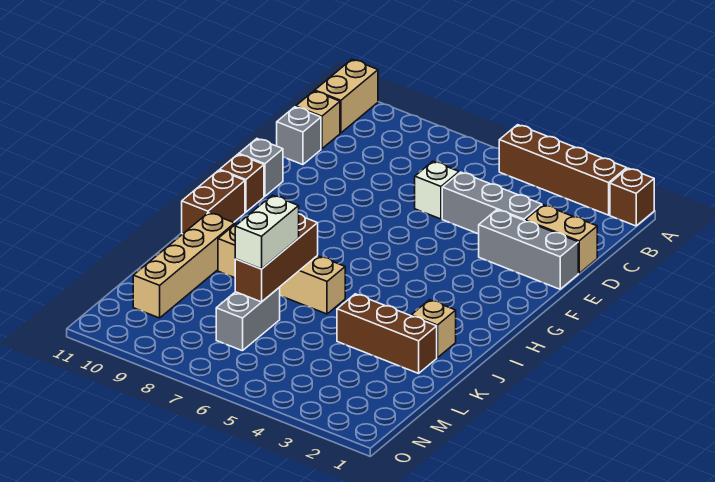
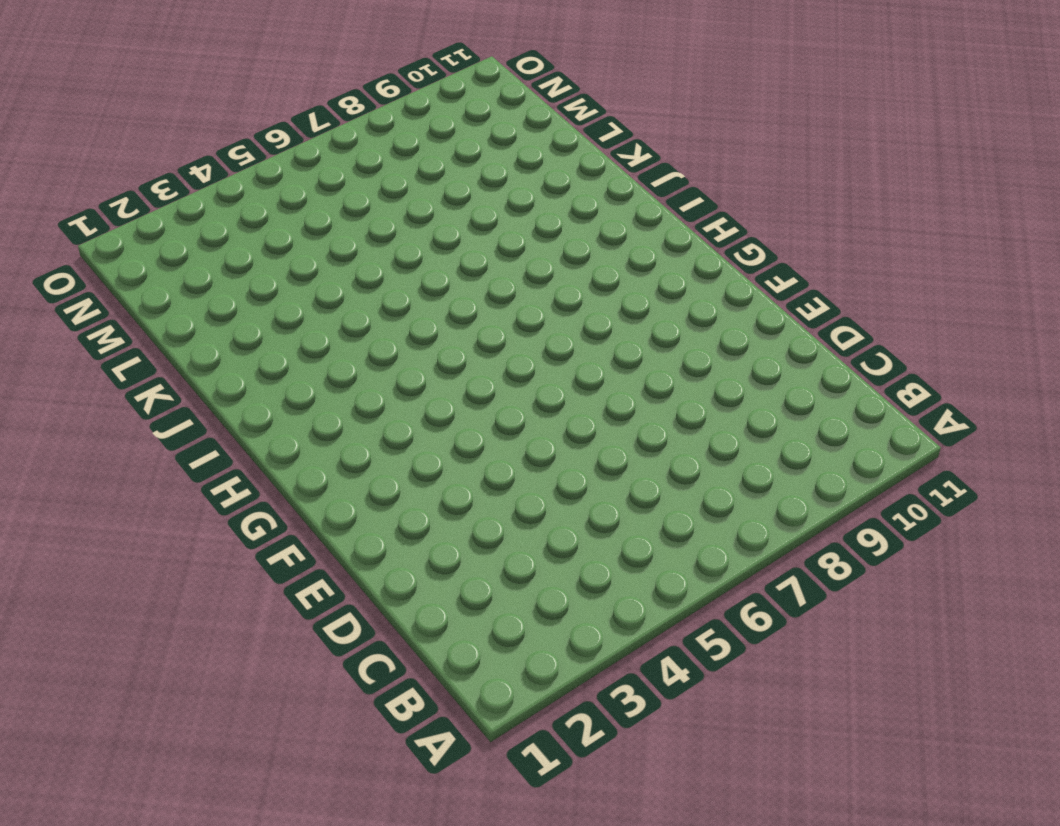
none -> brown 1x1 brick [610,168,654,226]
none -> brown 1x4 brick [499,125,627,215]
none -> tan 1x2 brick [315,59,378,133]

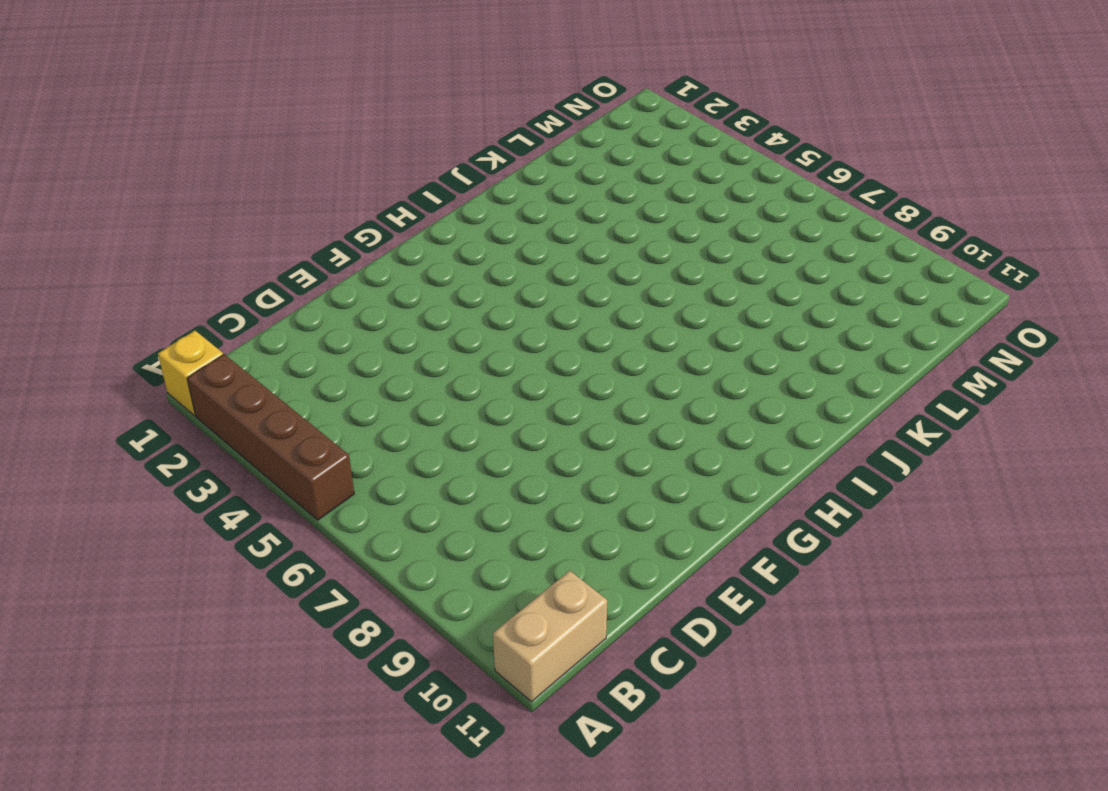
yellow 1x1 brick [158,331,223,416] -> brown 1x1 brick [610,168,654,226]
none -> tan 1x1 brick [296,91,340,149]
none -> tan 1x2 brick [525,205,597,273]
none -> grey 1x3 brick [442,172,542,234]

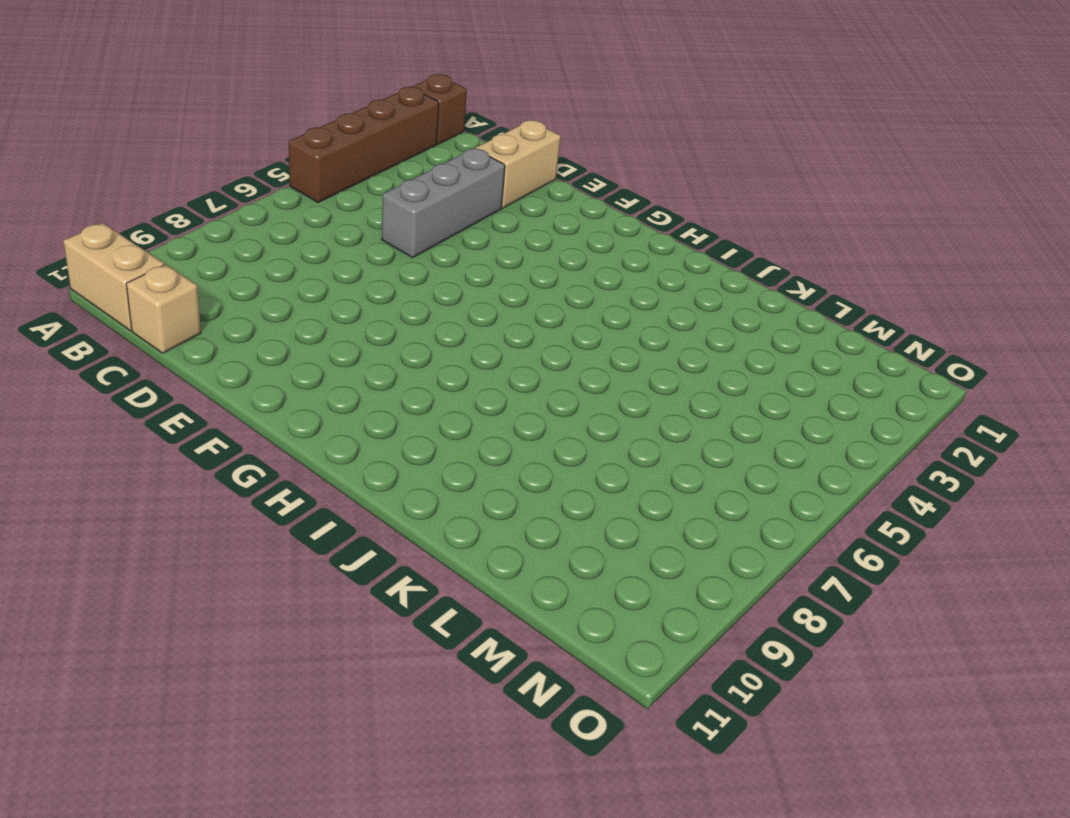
none -> white 1x1 brick [415,161,459,219]
none -> grey 1x1 brick [277,107,321,165]
none -> grey 1x3 brick [479,210,578,289]

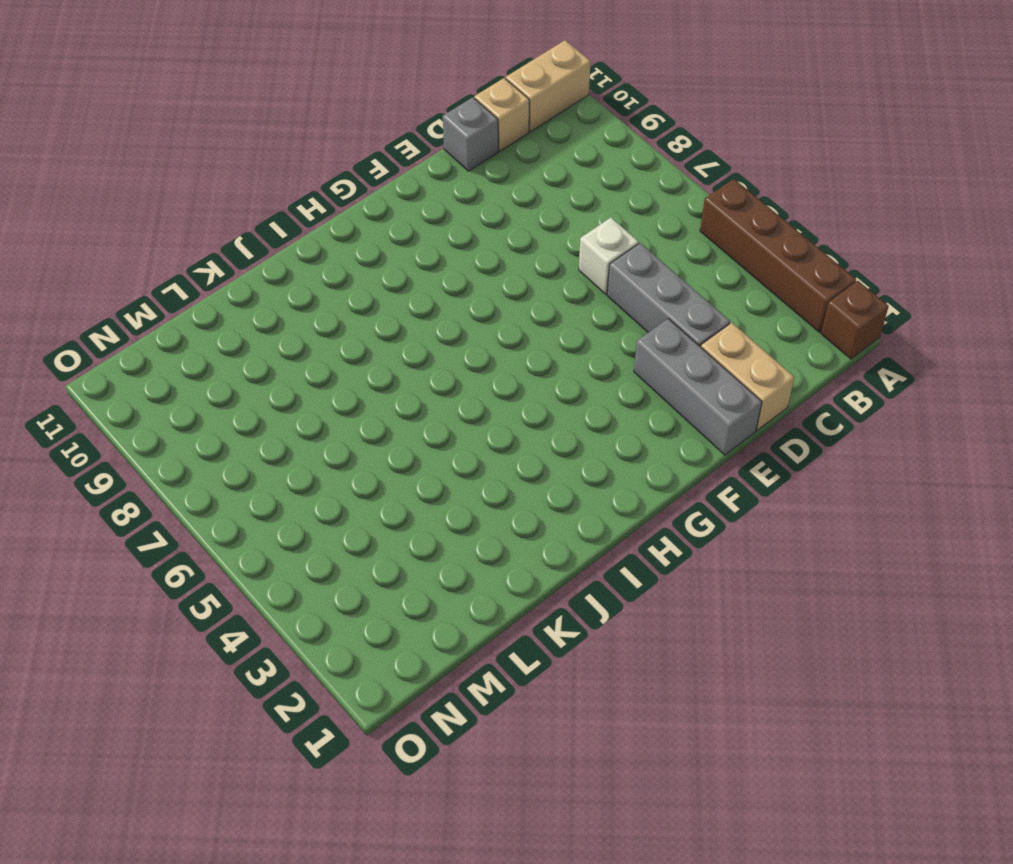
none -> grey 1x1 brick [239,139,283,196]
none -> brown 1x1 brick [220,154,264,212]
none -> brown 1x2 brick [182,170,245,234]

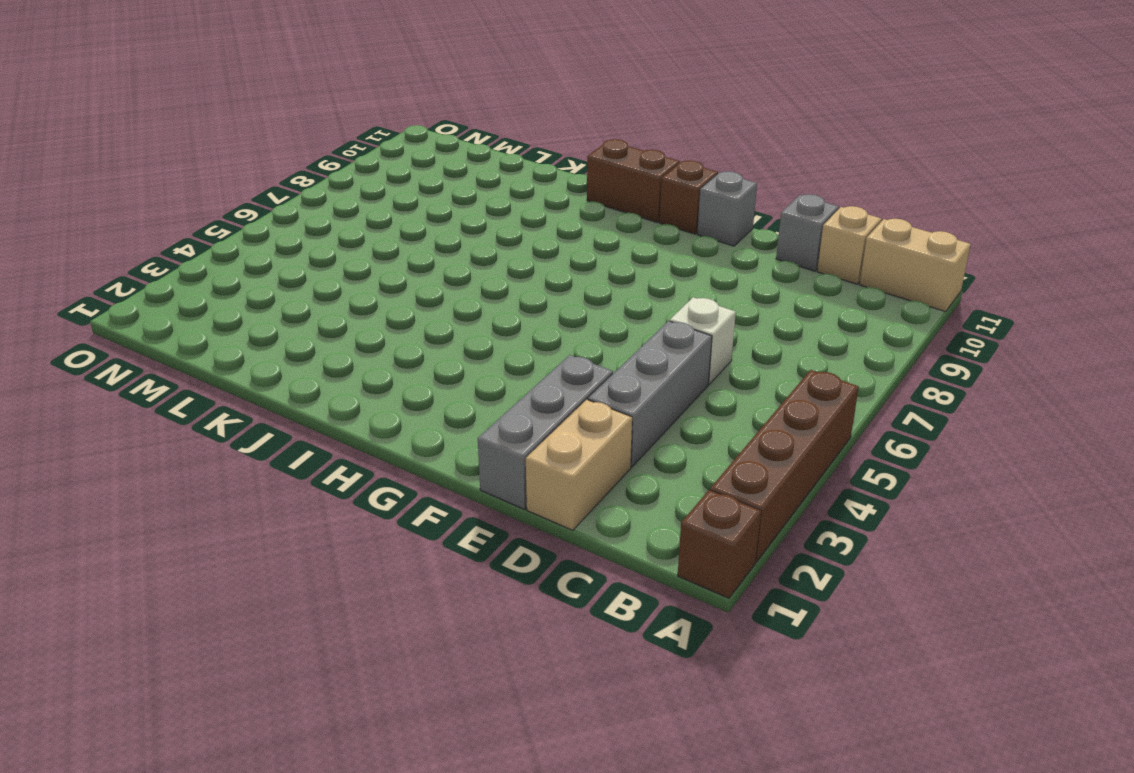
none -> tan 1x1 brick [411,300,456,358]
none -> tan 1x4 brick [218,224,345,314]
none -> tan 1x4 brick [133,213,235,318]

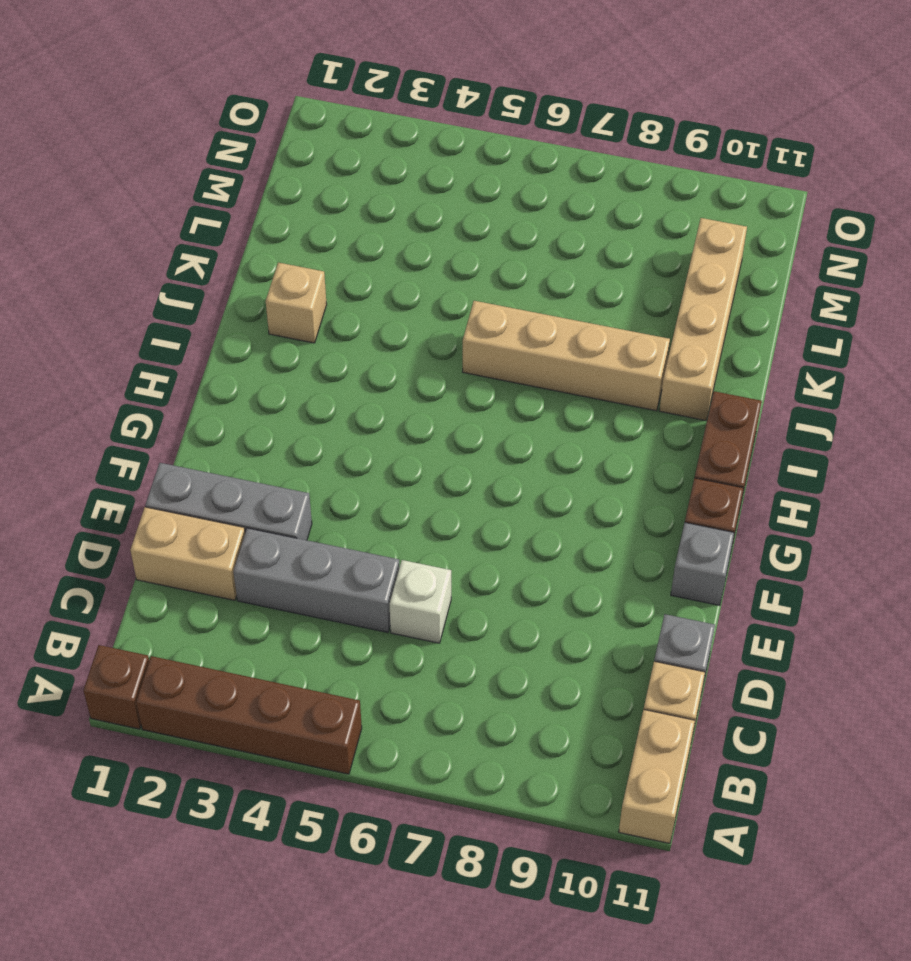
none -> brown 1x3 brick [337,294,437,373]
none -> grey 1x2 brick [216,288,280,351]
none -> brown 1x3 brick [235,214,318,302]

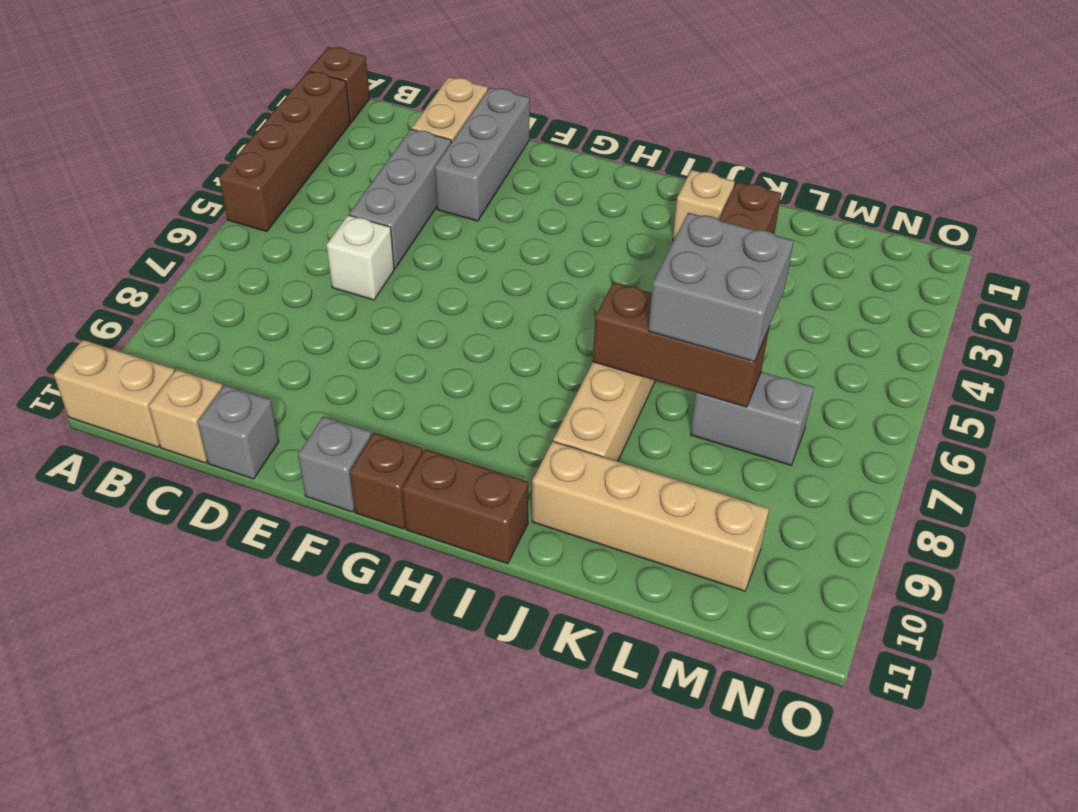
grey 2x2 brick [648,212,794,362] -> white 1x2 brick [235,195,299,269]

